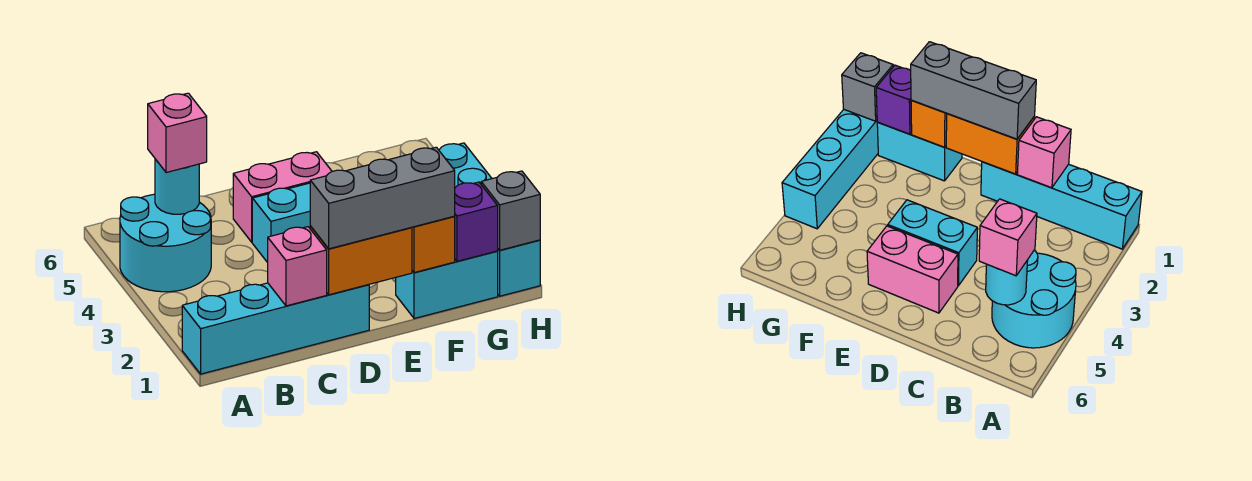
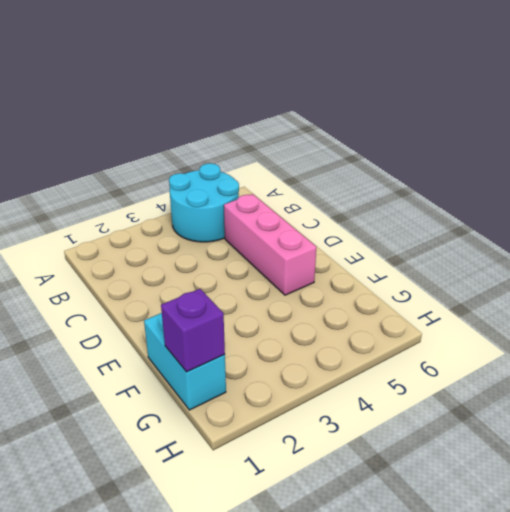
pink 1x3 brick [224,194,316,295] -> pink 1x2 brick [233,152,332,242]
none -> cyan 1x4 brick [182,283,369,374]
none -> cyan 1x2 brick [252,183,310,263]
none -> cyan 1x4 brick [439,143,540,296]

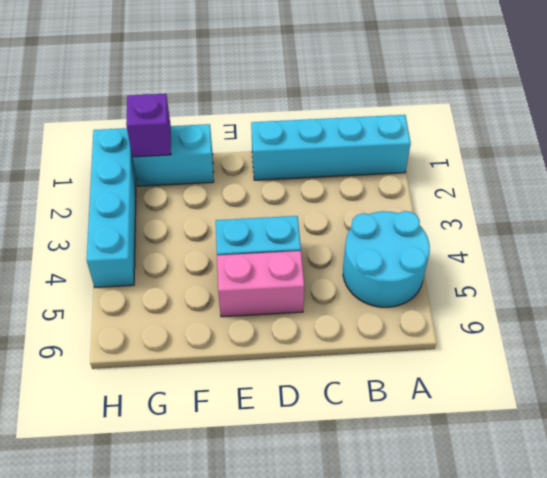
none -> cyan 1x1 round brick [155,159,199,214]
none -> pink 1x1 brick [268,227,327,306]
none -> orange 1x2 brick [310,226,412,295]

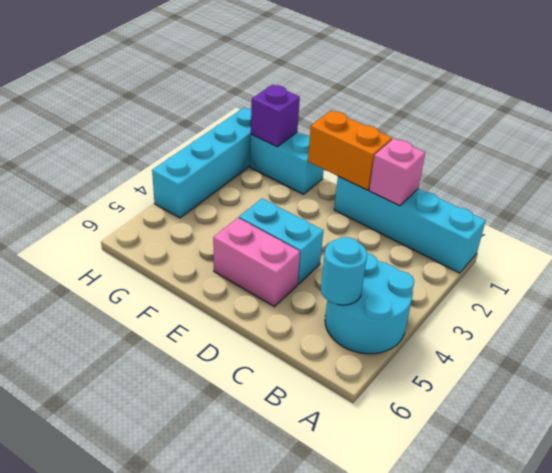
none -> orange 1x1 brick [412,216,455,273]
none -> grey 1x1 brick [481,171,540,250]
none -> pink 1x1 brick [148,93,207,173]

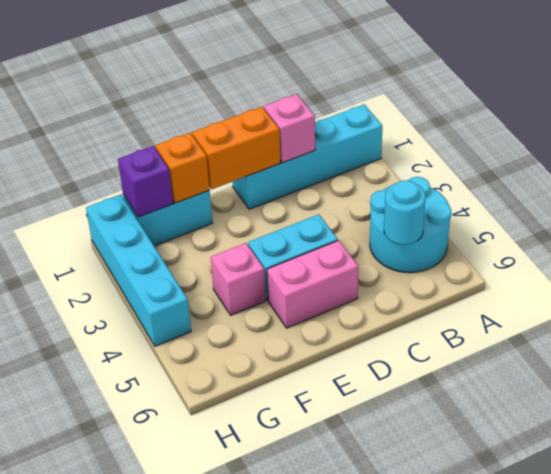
pink 1x1 brick [211,243,266,315] -> pink 1x1 brick moved to [148,93,207,173]
none -> grey 1x1 brick [481,171,540,250]
none -> grey 1x3 brick [310,147,455,249]

